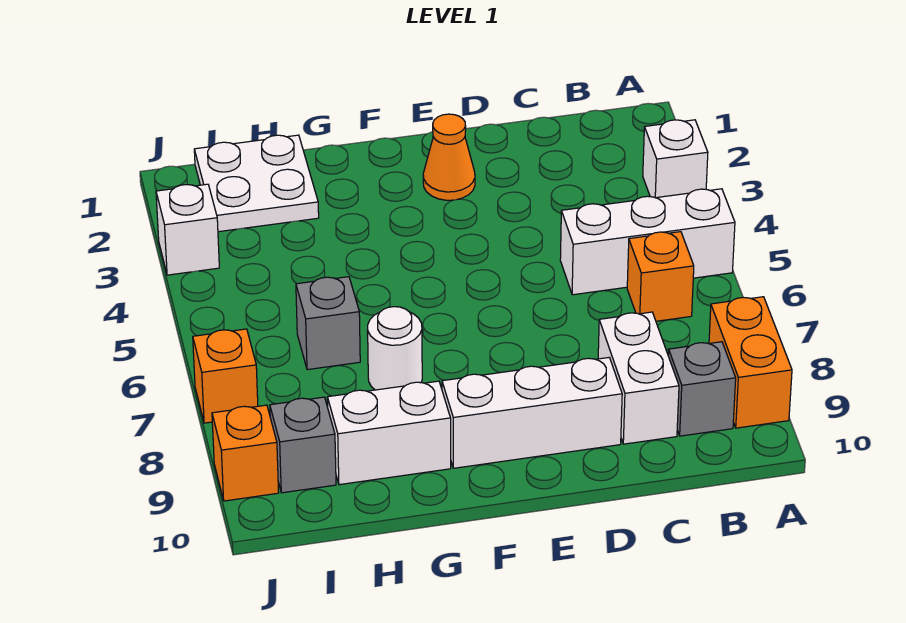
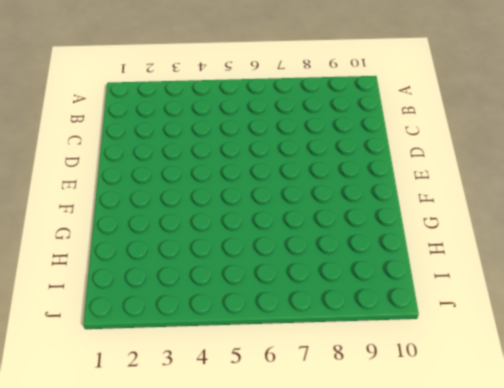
none -> white 1x1 brick [643,120,708,198]
none -> white 1x3 brick [560,189,735,295]
none -> orange 1x2 brick [709,297,792,428]

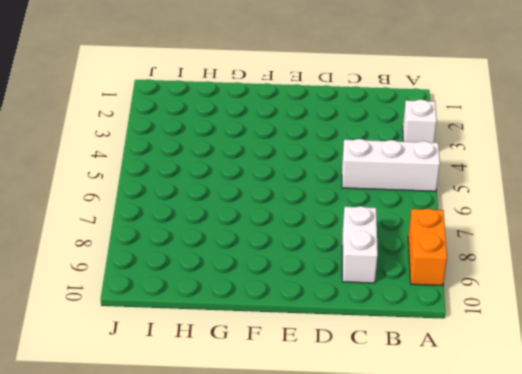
none -> orange 1x1 brick [627,232,694,321]
none -> grey 1x1 brick [668,342,736,436]
none -> white 1x3 brick [442,358,622,468]

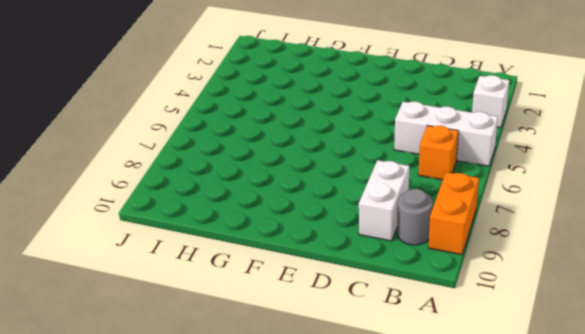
grey 1x1 round brick [397,189,433,245] -> grey 1x1 brick [668,342,736,436]
none -> white 1x3 brick [442,358,622,468]
none -> orange 1x1 cone [423,114,475,200]
none -> white 1x1 round brick [367,307,422,390]

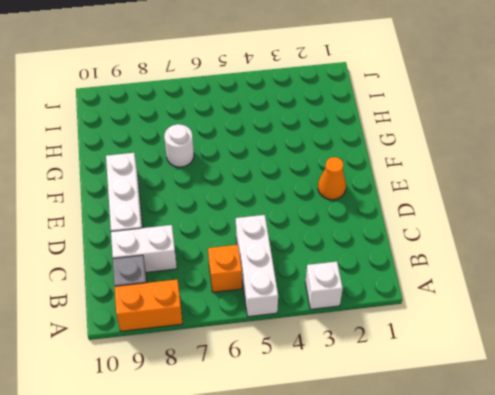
none -> white 1x2 brick [327,381,451,485]
none -> white 2x2 plate [194,135,319,232]
none -> grey 1x1 brick [296,277,360,370]

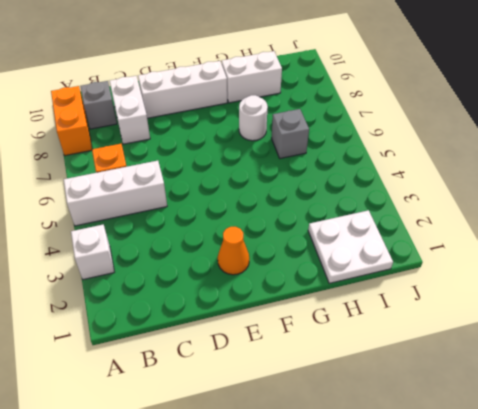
none -> grey 1x1 brick [270,397,336,493]
none -> white 1x1 brick [156,184,219,275]
none -> orange 1x1 brick [193,329,258,423]

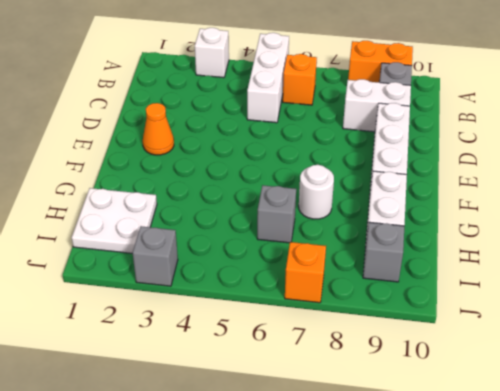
grey 1x1 brick [133,226,178,286] -> white 1x1 brick [156,184,219,275]
none -> orange 1x1 brick [212,405,279,501]

